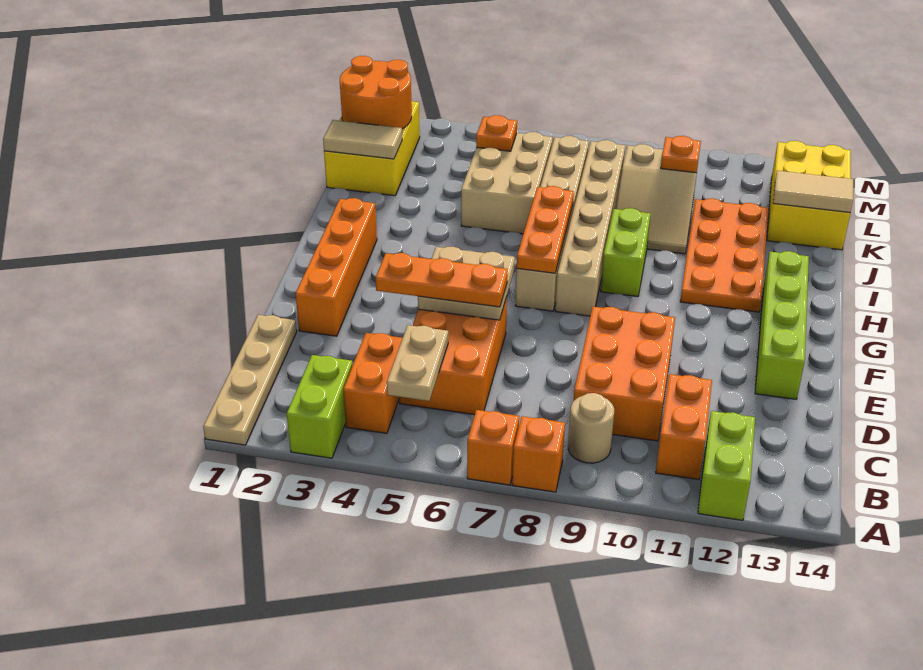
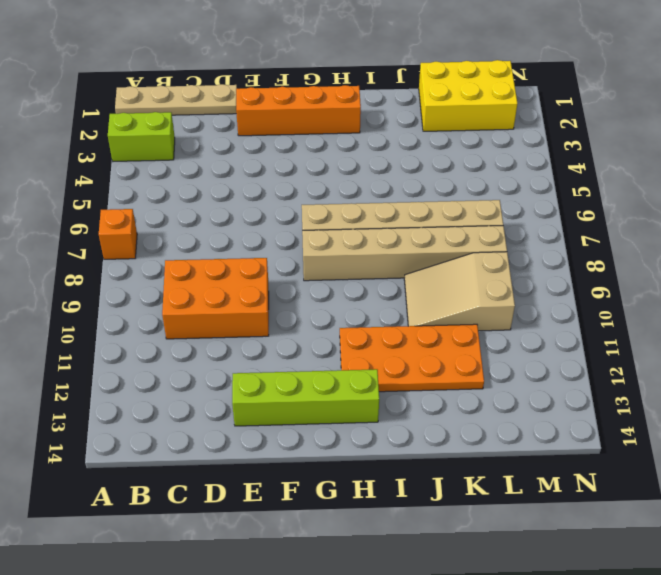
none -> orange 1x1 brick [512,416,565,492]
none -> lime 1x2 brick [698,411,755,520]
none -> orange 1x2 brick [343,333,402,433]

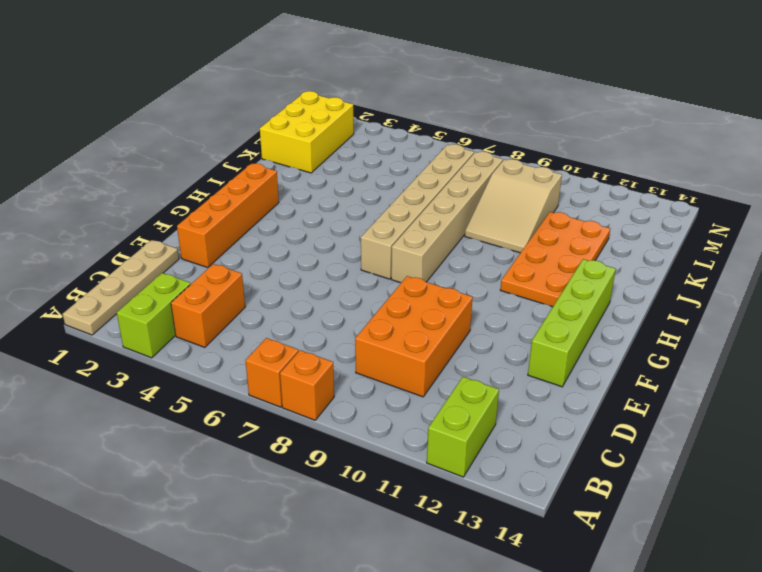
none -> tan 1x1 round brick [568,393,614,463]
none -> orange 1x2 brick [656,374,712,480]
none -> orange 2x3 brick [399,297,507,415]

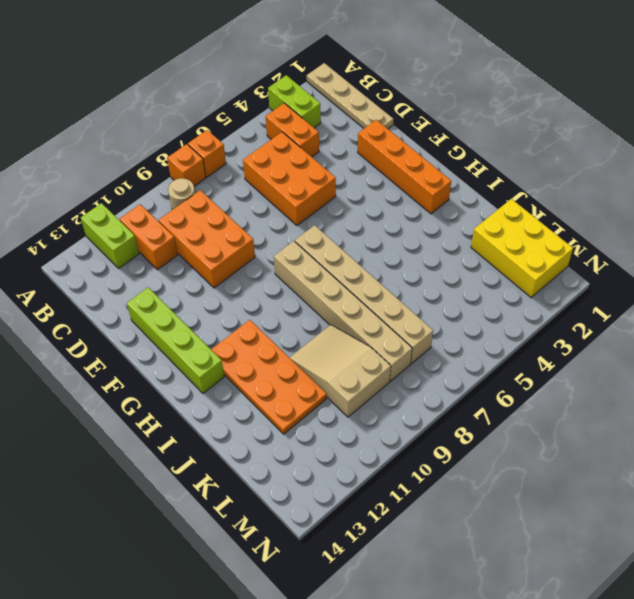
none -> lime 1x2 brick [601,208,650,297]
none -> tan 2x3 brick [461,132,553,234]
none -> yellow 2x3 brick [767,141,851,250]

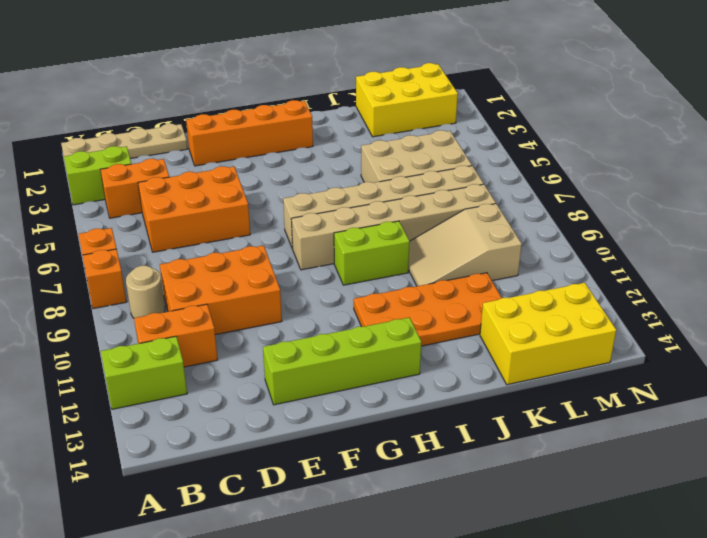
none -> tan 1x2 plate [387,325,448,401]
none -> tan 2x2 plate [418,247,515,320]
none -> orange 1x3 plate [517,186,574,273]

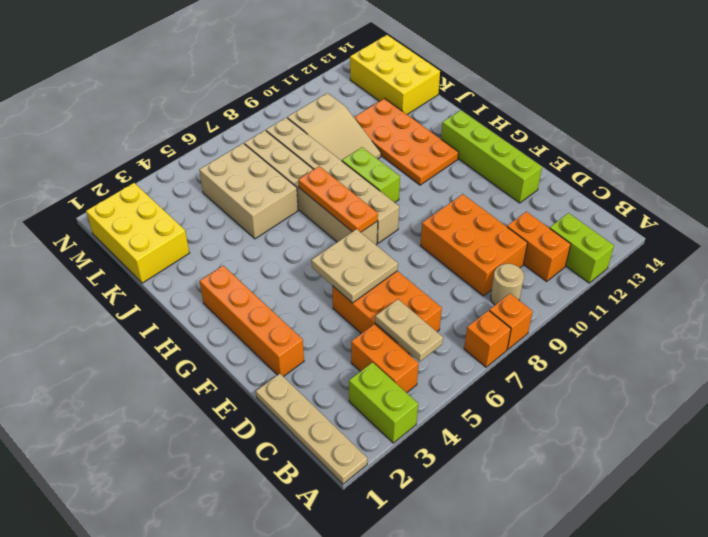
none -> tan 1x2 tile [323,120,402,159]
none -> tan 1x2 tile [773,171,853,213]
none -> orange 2x2 round brick [340,56,412,129]

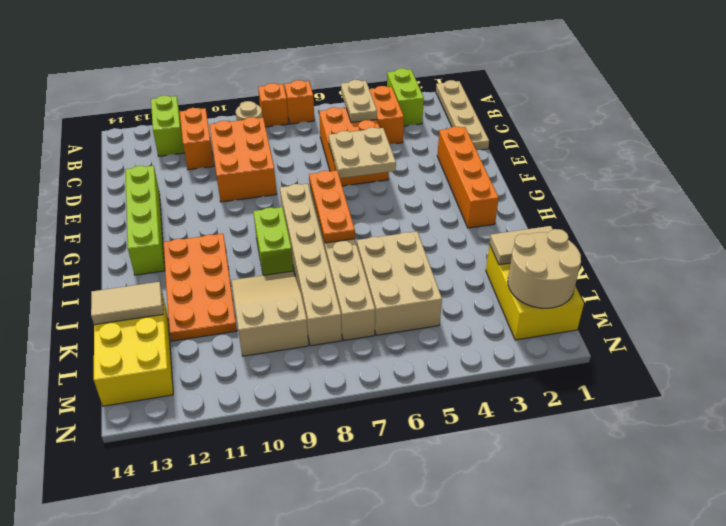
tan 2x2 round brick [508,229,581,308] -> orange 2x2 round brick [340,56,412,129]
none -> orange 1x1 plate [476,115,517,151]
none -> orange 1x1 plate [661,136,701,173]
none -> orange 1x3 plate [376,253,508,307]

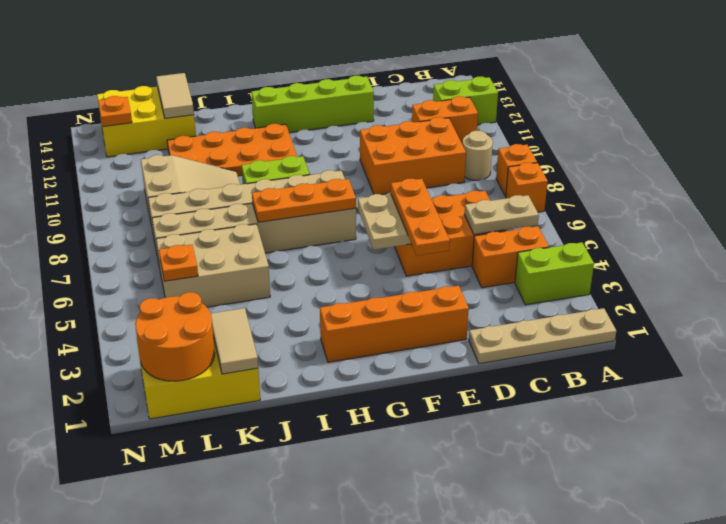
orange 1x1 plate [98,96,132,127] -> orange 1x1 plate moved to [661,136,701,173]

